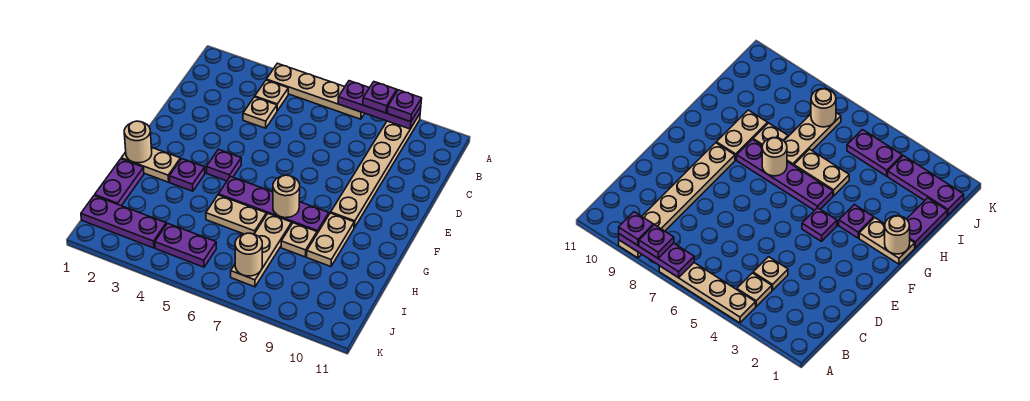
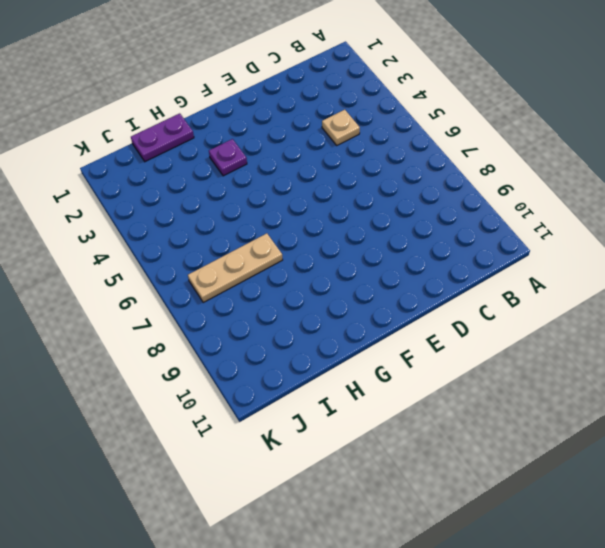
none -> tan 1x4 plate [266,63,365,119]
none -> tan 1x6 plate [331,114,420,228]
none -> tan 1x1 plate [255,80,288,111]

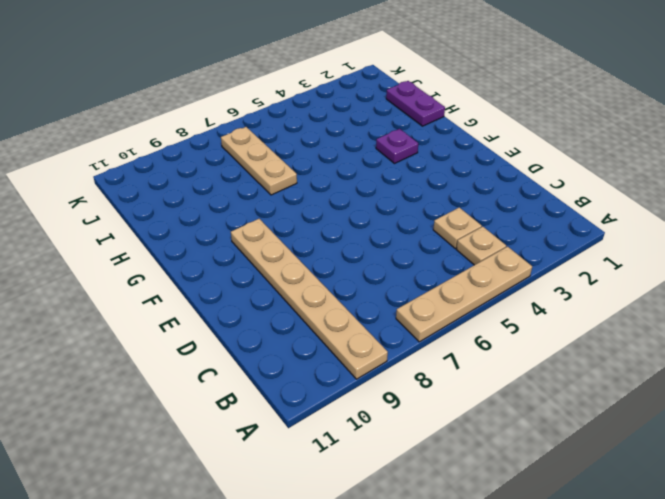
none -> purple 1x1 plate [206,149,241,181]
none -> tan 1x2 plate [121,147,180,182]
none -> purple 1x4 plate [218,177,329,233]

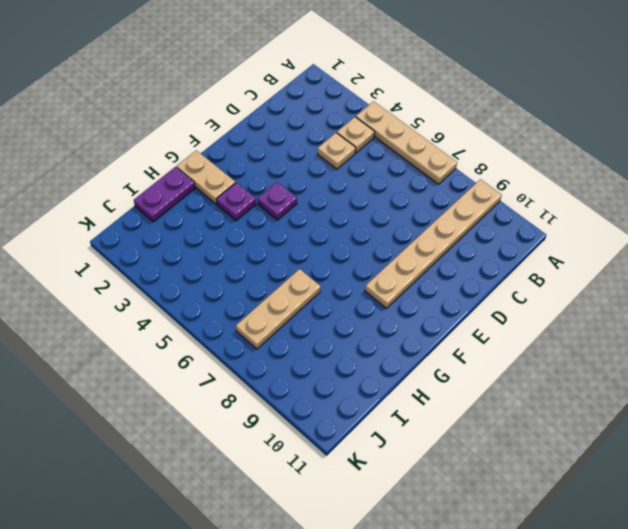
none -> purple 1x4 plate [218,177,329,233]
none -> tan 1x2 plate [307,213,354,267]
none -> tan 1x2 plate [206,195,266,234]

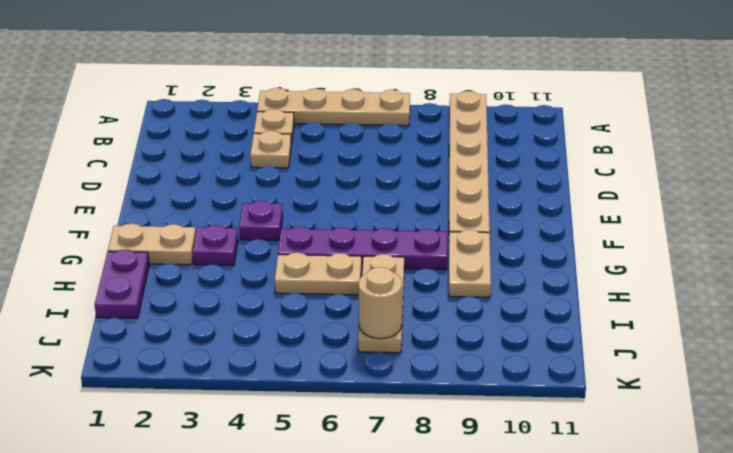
none -> tan 1x1 plate [281,223,317,257]
none -> purple 1x3 plate [81,196,166,248]
none -> purple 1x2 plate [155,223,216,267]

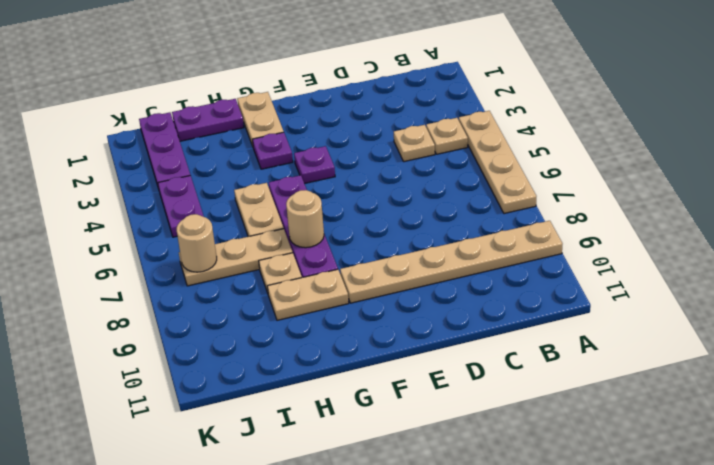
none -> purple 1x3 plate [338,81,421,129]
none -> tan 1x1 round brick [124,121,152,163]
none -> purple 1x1 plate [363,82,397,113]

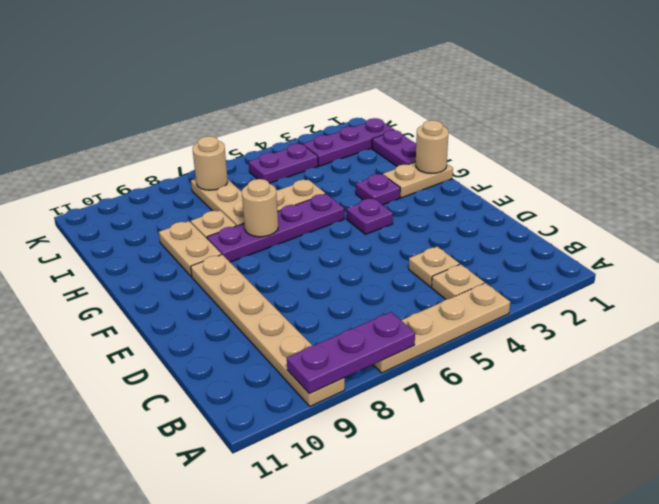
none -> purple 1x1 plate [363,82,397,113]
none -> purple 1x1 plate [387,90,422,122]

